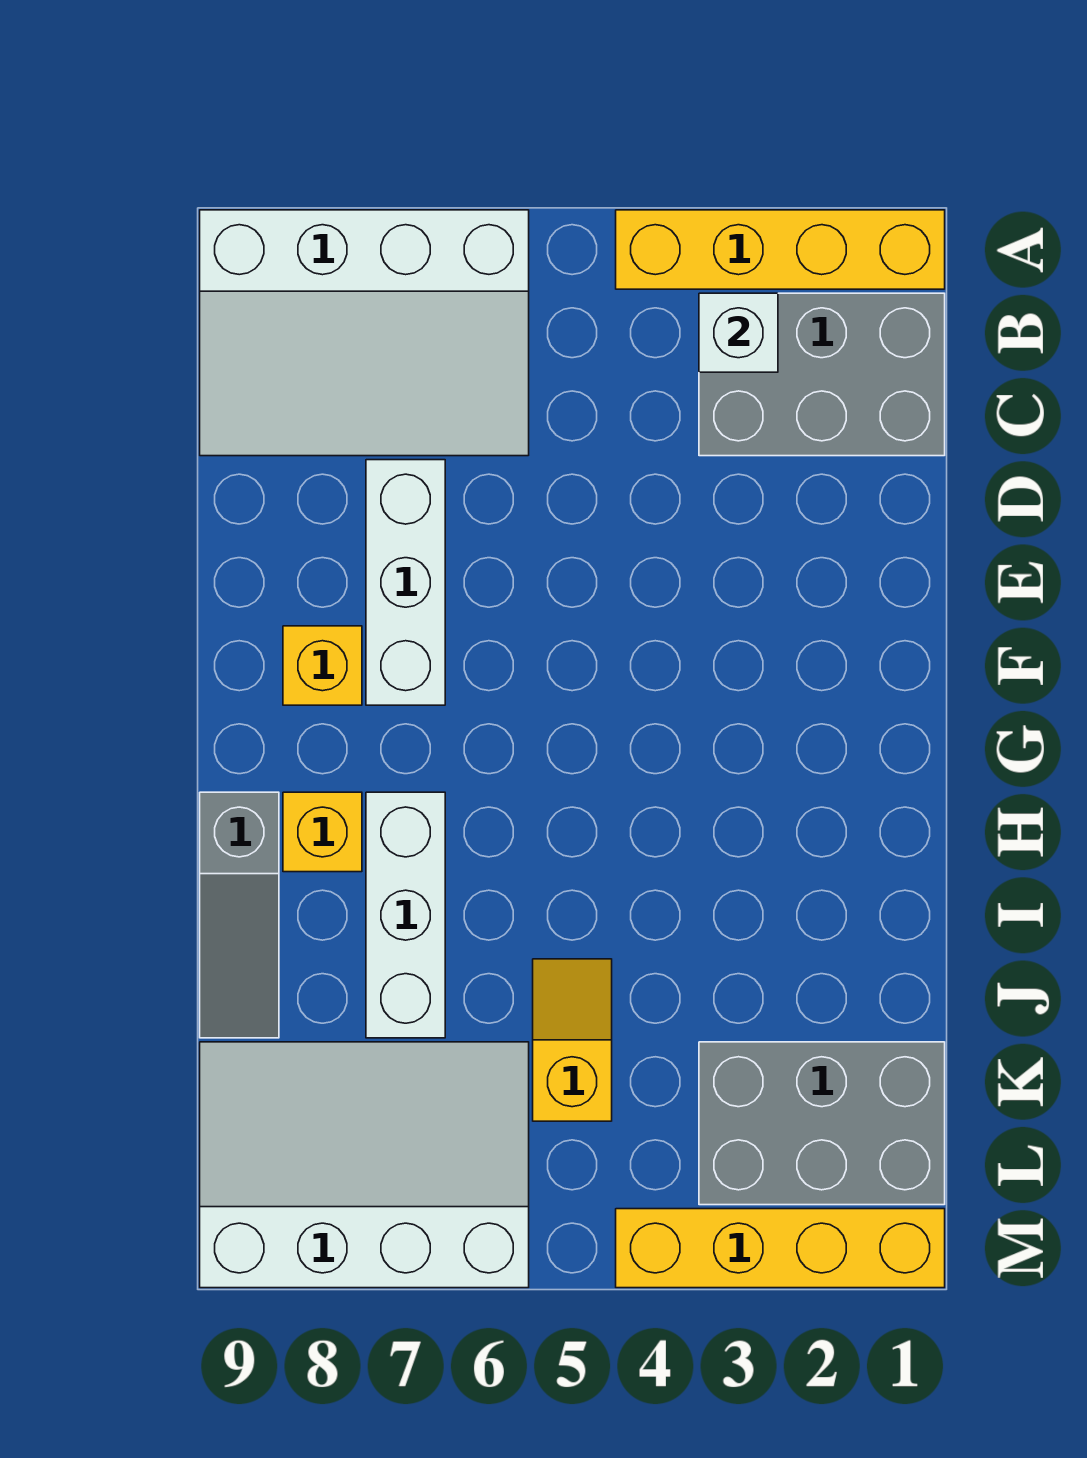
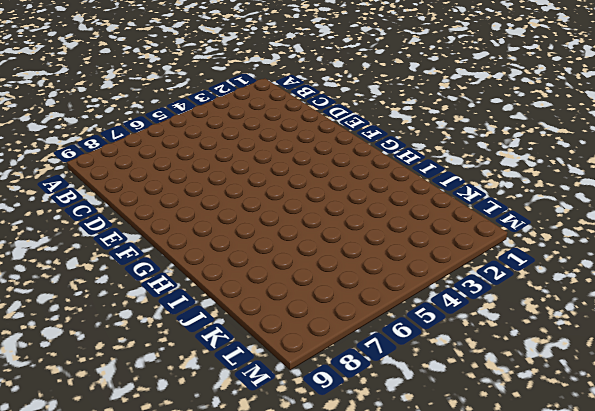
none -> yellow 1x4 brick [616,210,945,289]
none -> white 3x4 slope [200,210,529,456]
none -> grey 2x3 brick [699,293,945,456]

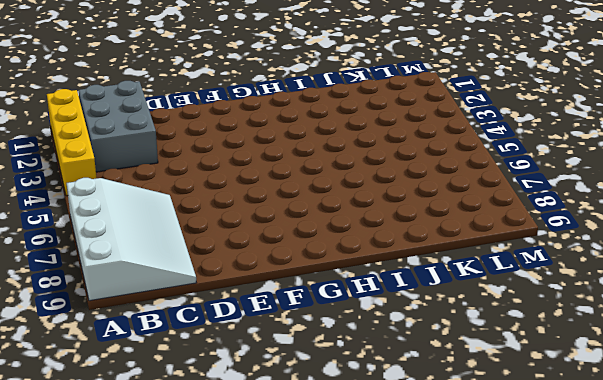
none -> white 1x3 brick [366,460,445,705]
none -> yellow 1x1 brick [283,626,362,705]
none -> white 1x3 brick [366,792,445,1038]

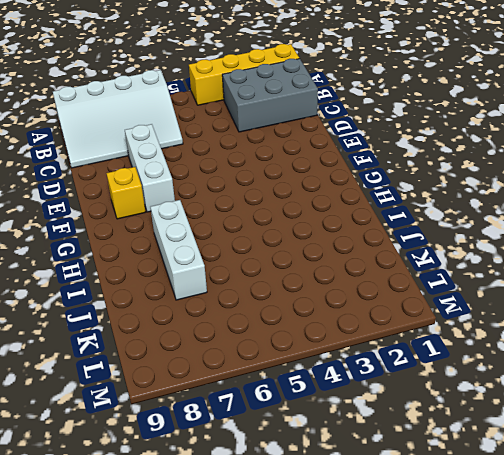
none -> yellow 1x1 brick [283,792,362,872]
none -> grey 1x3 slope [200,792,279,1038]
none -> yellow 1x2 slope [533,959,612,1121]

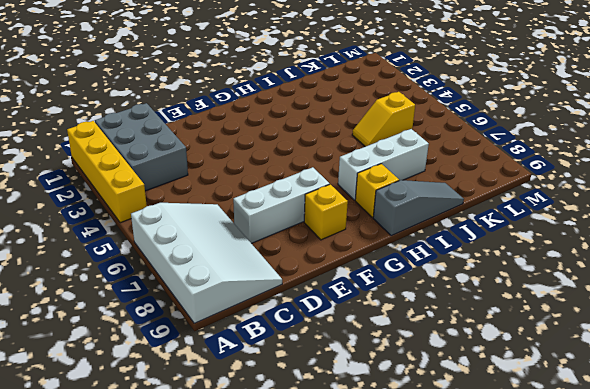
none -> grey 2x3 brick [699,1042,945,1205]
none -> white 3x4 slope [200,1042,529,1288]
none -> yellow 1x4 brick [616,1209,945,1288]

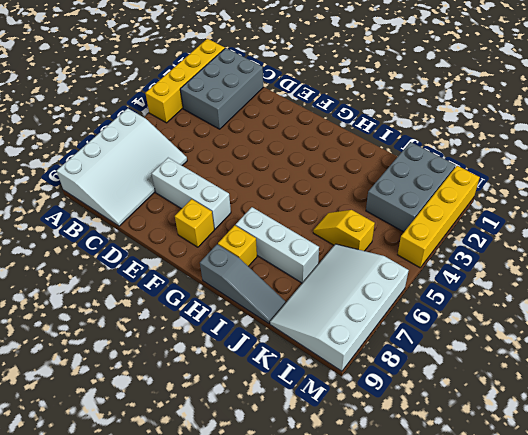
none -> white 1x1 brick [699,293,778,372]

